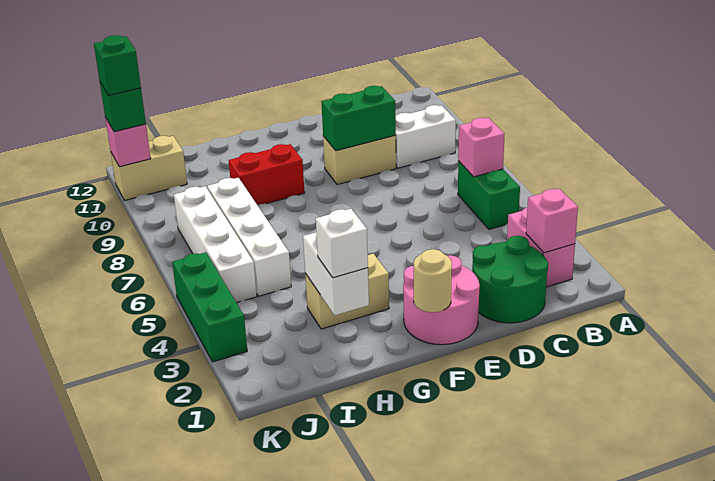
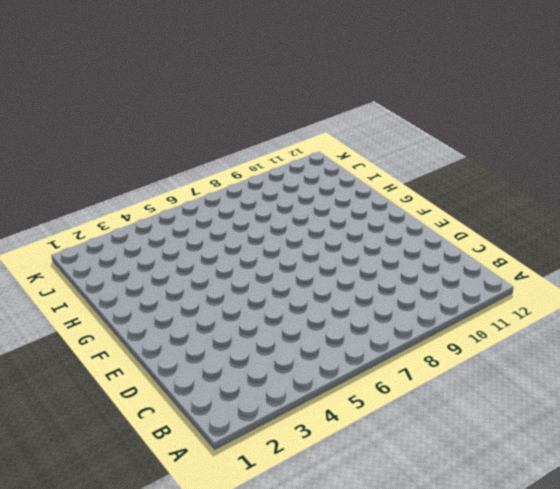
none -> pink 1x2 brick [507,208,575,287]
none -> green 1x2 brick [458,161,520,229]
none -> white 1x2 brick [395,105,456,168]

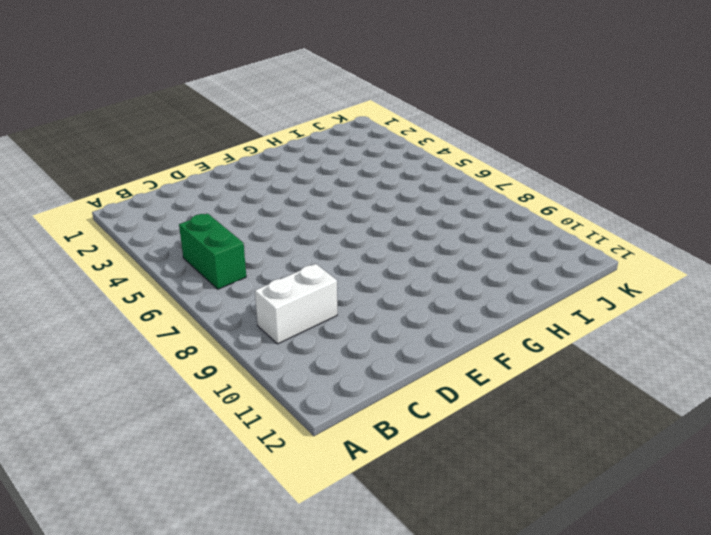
none -> pink 1x2 brick [507,208,575,287]
none -> green 2x2 round brick [472,236,548,323]
none -> tan 1x2 brick [323,136,396,185]

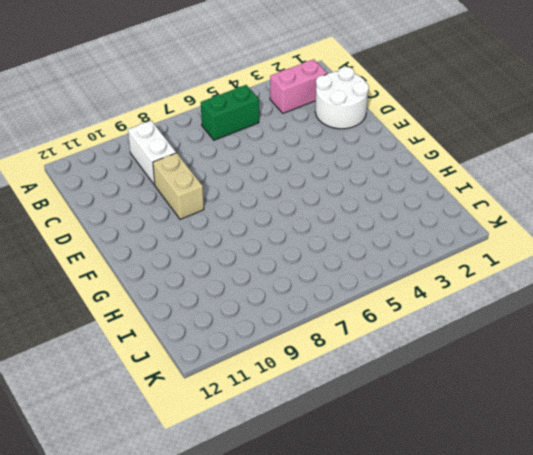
white 2x2 round brick [315,67,369,129] -> green 2x2 round brick [472,236,548,323]
none -> pink 2x2 round brick [403,255,480,345]
none -> tan 1x2 brick [305,254,389,329]
none -> red 1x2 brick [229,144,305,205]

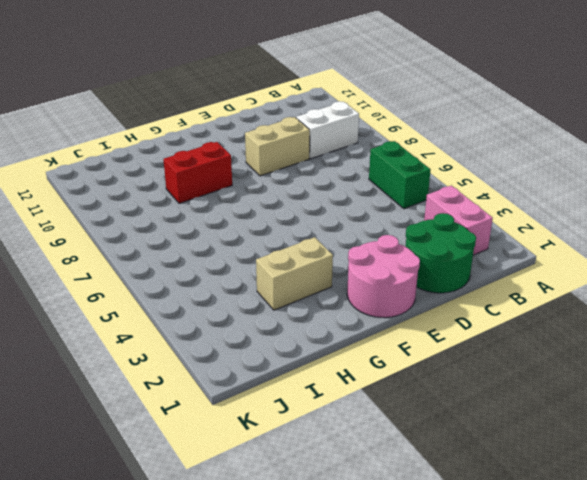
none -> white 1x4 brick [207,178,291,296]
none -> white 1x4 brick [174,186,257,303]
none -> tan 1x2 brick [111,136,187,200]

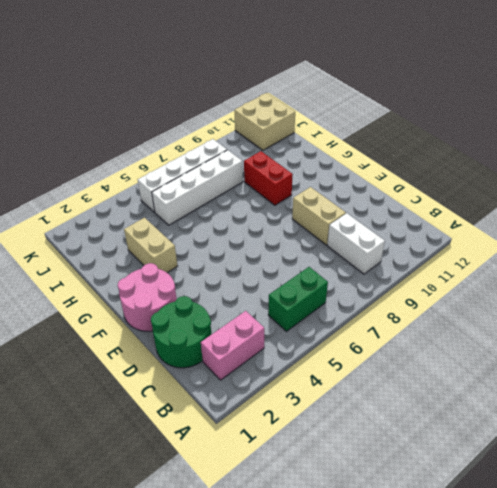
tan 2x2 brick [234,93,295,150] -> tan 1x2 brick [111,136,187,200]
none -> green 1x3 brick [172,252,247,362]
none -> pink 1x1 brick [526,189,578,253]
none -> pink 1x1 brick [458,118,504,177]

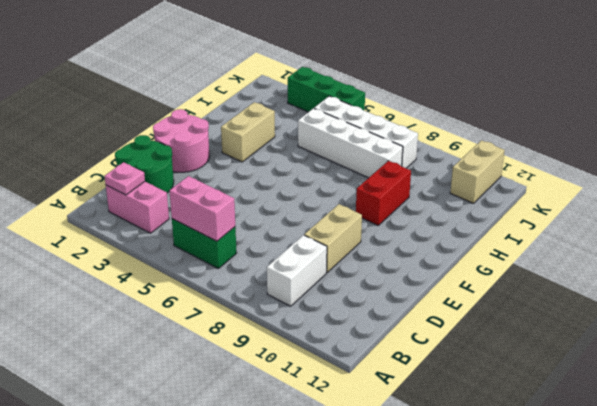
pink 1x1 plate [105,162,145,195] -> pink 1x1 brick [526,189,578,253]
pink 1x2 brick [169,176,235,241] -> pink 1x1 brick [458,118,504,177]
none -> green 1x2 brick [321,86,396,151]
none -> tan 1x1 round brick [414,249,452,312]
none -> white 1x2 brick [303,233,369,316]

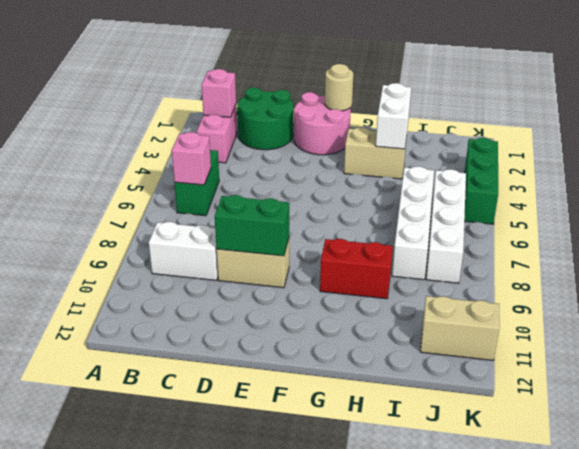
none -> pink 1x1 brick [105,117,151,167]
none -> white 1x1 brick [316,209,368,278]
none -> green 1x1 brick [100,82,146,132]

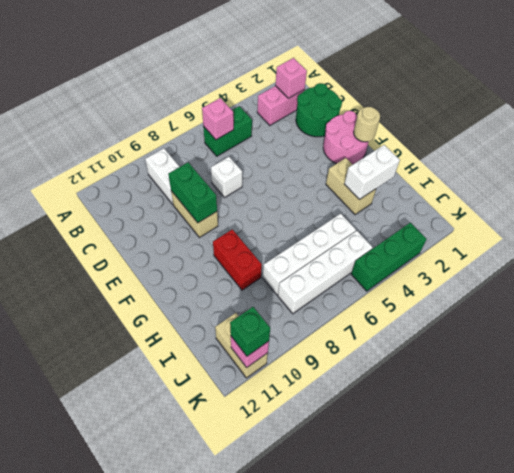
white 1x1 brick [211,157,242,197] -> white 1x1 brick moved to [316,209,368,278]
none -> green 1x1 brick [94,35,141,96]

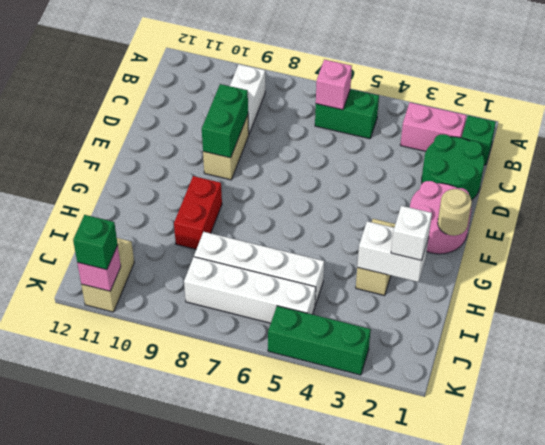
green 1x1 brick [462,115,496,165] -> green 1x1 brick moved to [94,35,141,96]
none -> pink 1x1 brick [526,189,578,253]

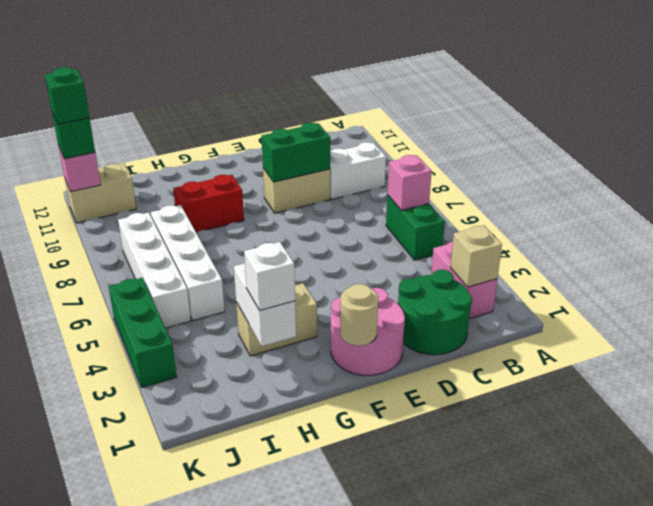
tan 1x1 brick [450,225,502,287] -> pink 1x1 brick [526,189,578,253]

